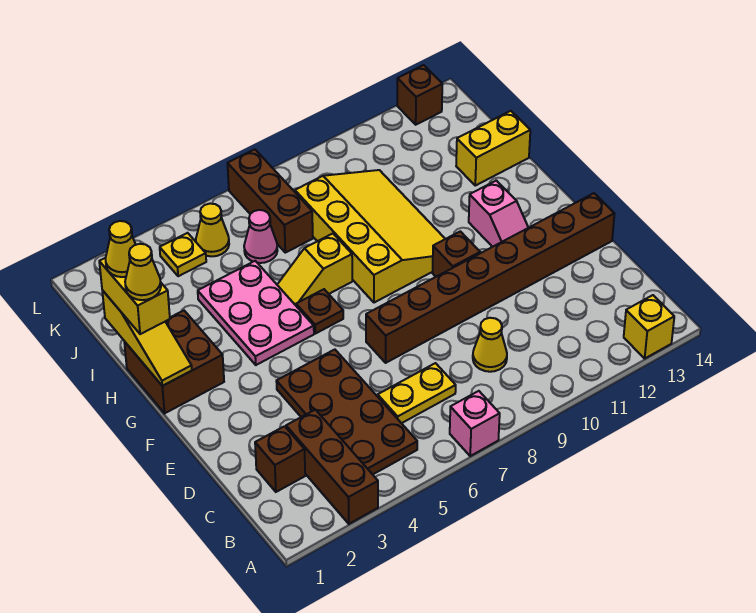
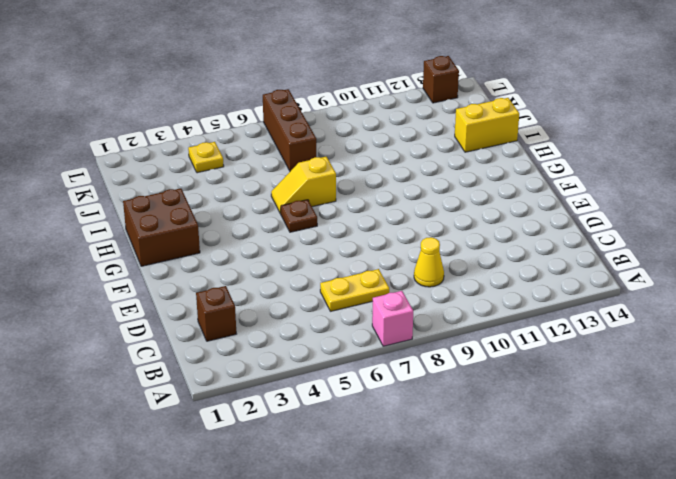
none -> brown 1x3 brick [286,410,378,524]
none -> yellow 1x1 brick [624,295,674,358]
none -> brown 2x4 plate [276,350,417,474]

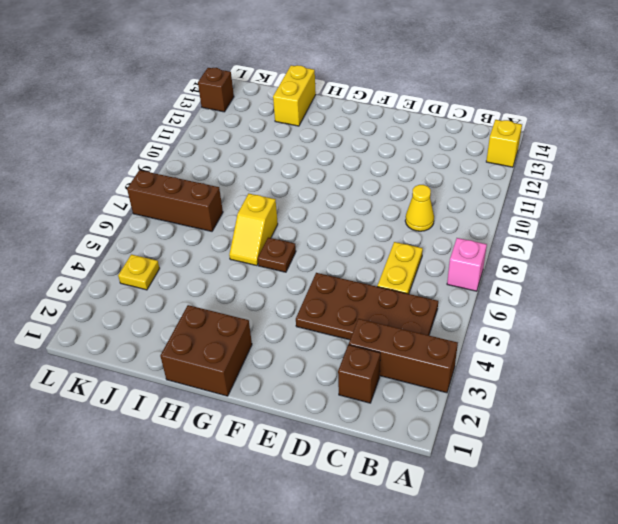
none -> brown 1x8 brick [366,193,614,363]
none -> brown 1x1 brick [432,231,480,277]
none -> pink 1x2 slope [469,180,528,247]

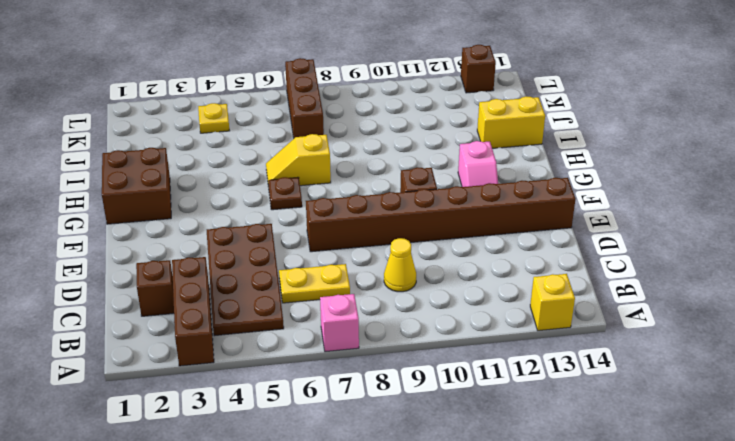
none -> pink 2x3 plate [198,261,314,365]
none -> yellow 3x4 slope [295,170,445,303]
none -> pink 1x1 cone [244,210,278,263]

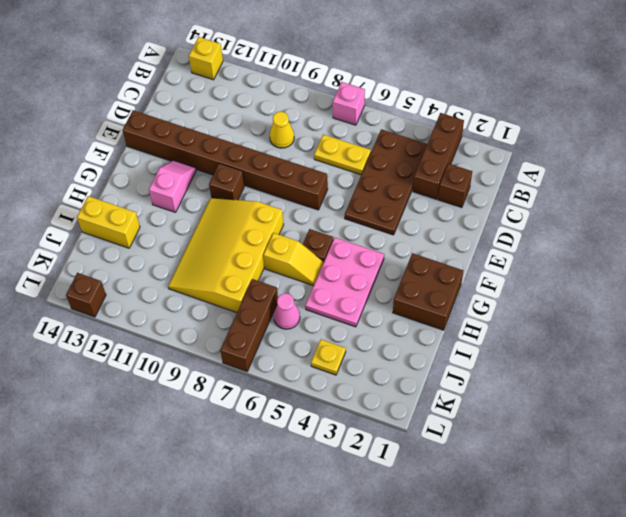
none -> yellow 1x1 cone [196,204,229,256]
none -> yellow 1x3 slope [102,290,192,386]
none -> yellow 1x2 brick [99,258,170,334]

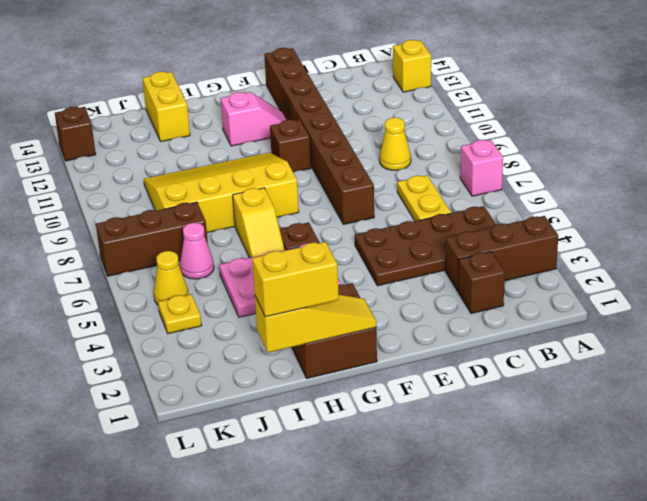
none -> yellow 1x1 cone [125,244,161,300]
none -> yellow 1x1 cone [106,221,136,277]

